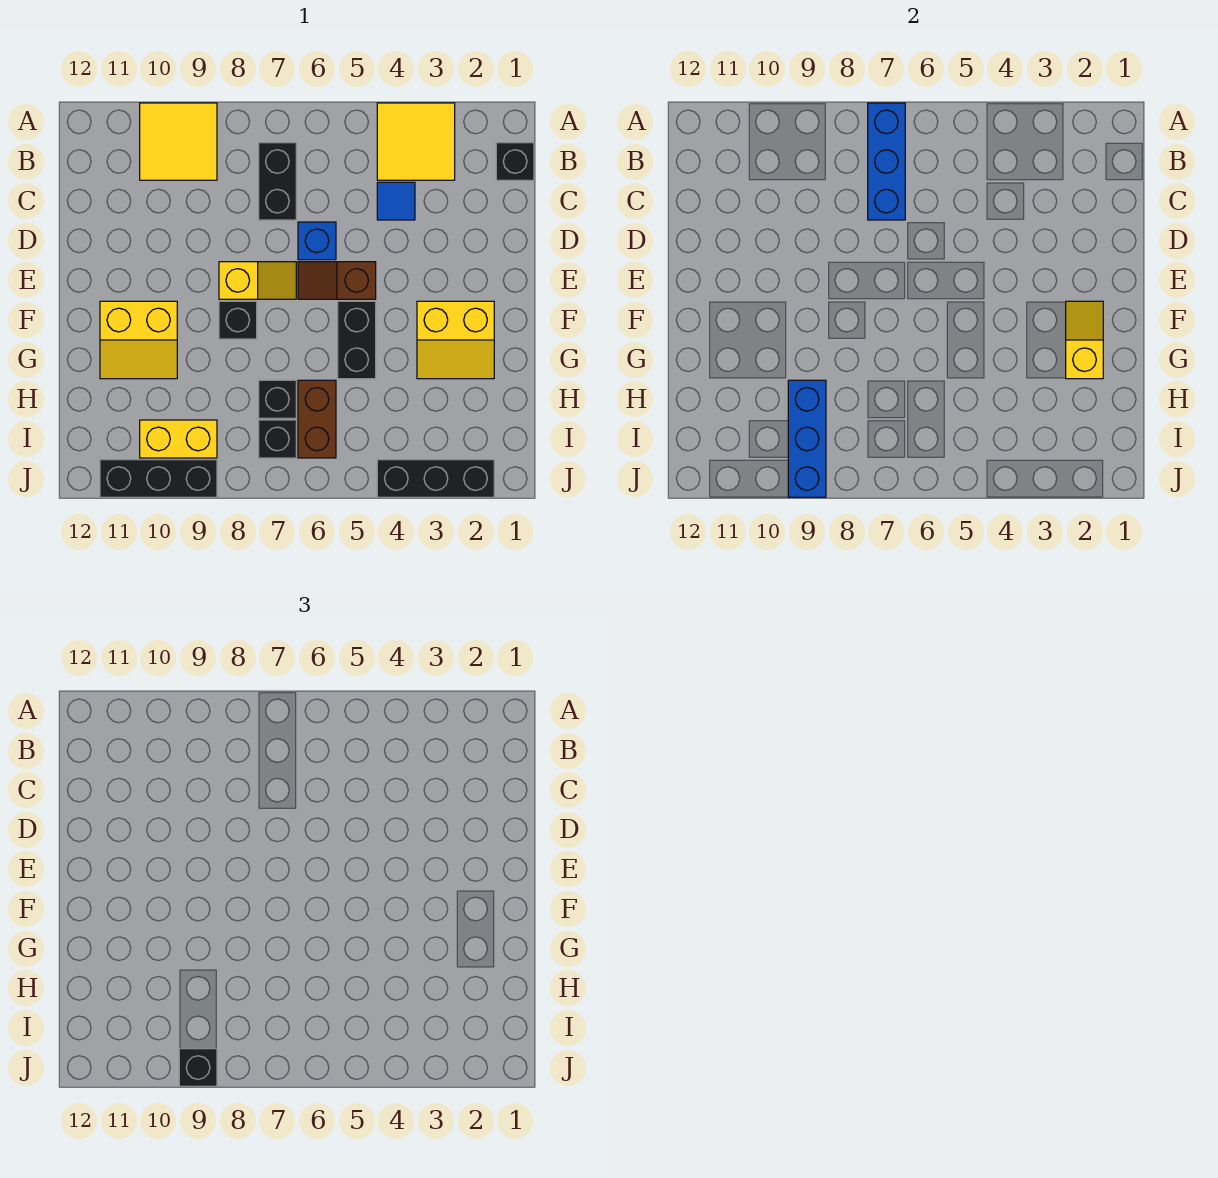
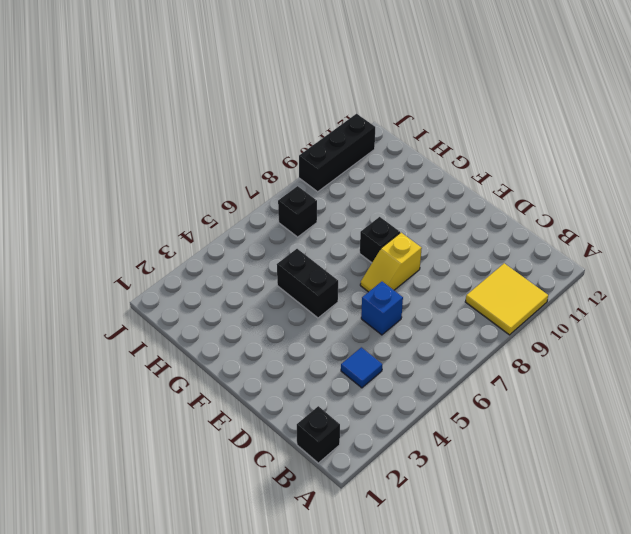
none -> yellow 2x2 tile [377,103,455,180]
none -> black 1x2 brick [259,143,296,220]
none -> brown 1x2 slope [298,262,376,299]

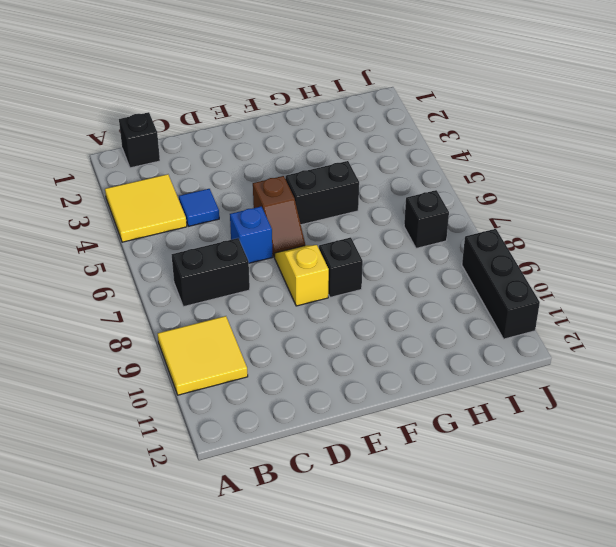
none -> yellow 2x2 slope [417,301,494,379]
none -> yellow 2x2 slope [100,301,177,379]
none -> brown 1x2 brick [298,380,336,458]

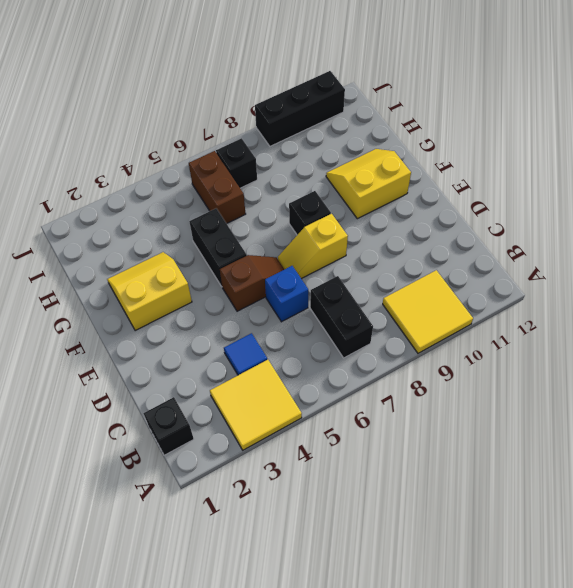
none -> black 1x1 brick [259,380,296,418]
none -> yellow 1x2 brick [140,420,217,458]
none -> black 1x3 brick [377,460,494,497]

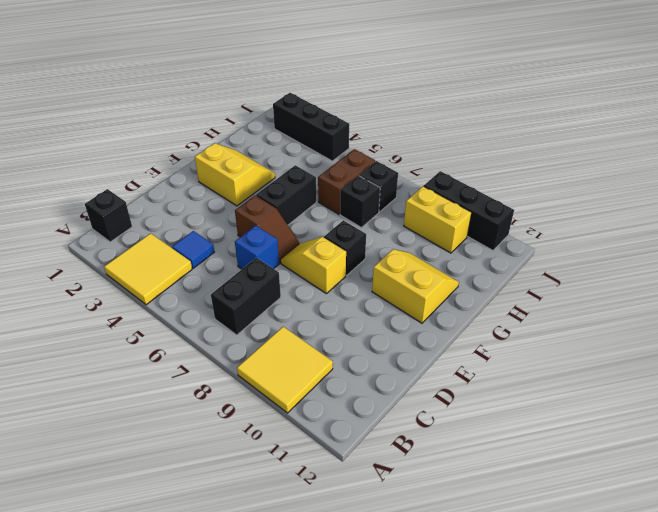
none -> blue 1x3 brick [868,103,905,220]
none -> yellow 1x2 slope [1066,301,1103,379]
none -> blue 1x3 brick [788,380,826,497]

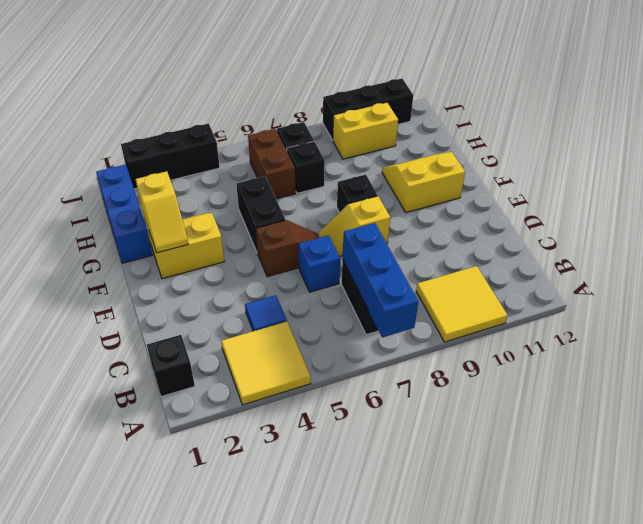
blue 1x3 brick [96,164,152,263] -> blue 1x3 brick moved to [788,380,826,497]
none -> black 1x1 brick [179,1049,217,1086]

